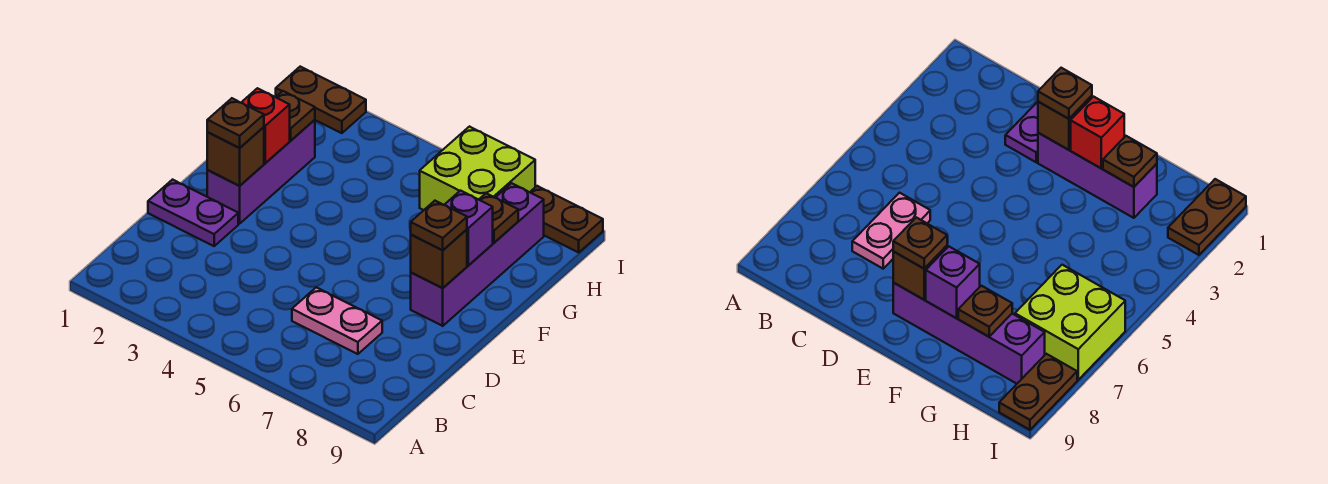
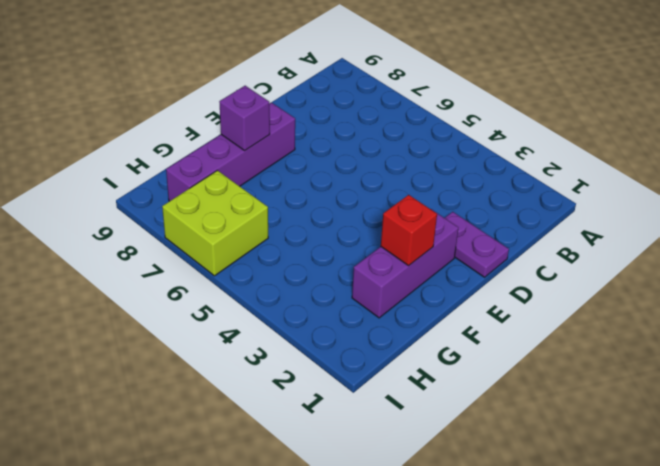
none -> pink 1x2 plate [292,287,382,354]
none -> brown 1x2 plate [276,67,366,133]
none -> brown 1x2 plate [530,186,603,252]

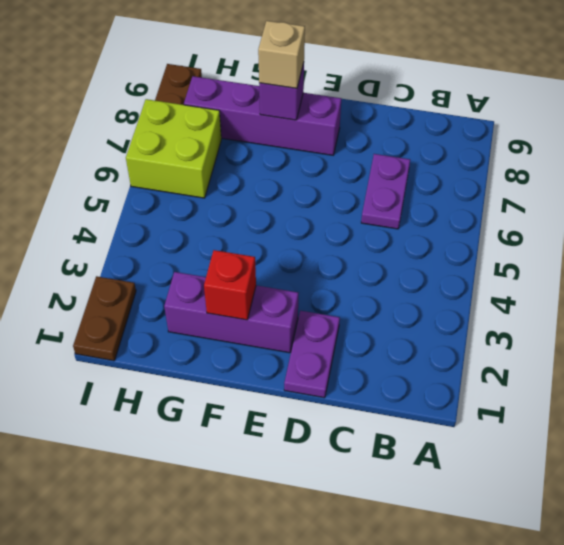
purple 1x2 plate [361,154,410,229] -> pink 1x2 plate [292,287,382,354]
tan 1x1 brick [258,21,305,88] -> none
none -> brown 1x1 brick [207,127,264,186]
none -> brown 1x1 brick [411,229,467,288]
none -> brown 1x1 plate [276,91,315,140]

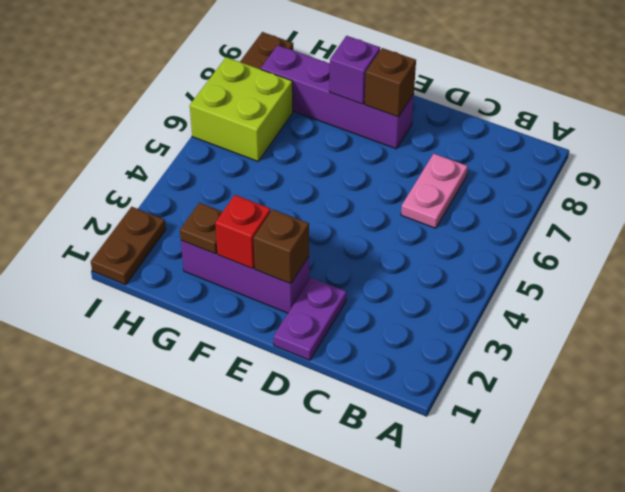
none -> brown 1x1 plate [479,193,518,243]
none -> brown 1x1 plate [207,98,264,148]
none -> brown 1x1 plate [411,201,467,250]

